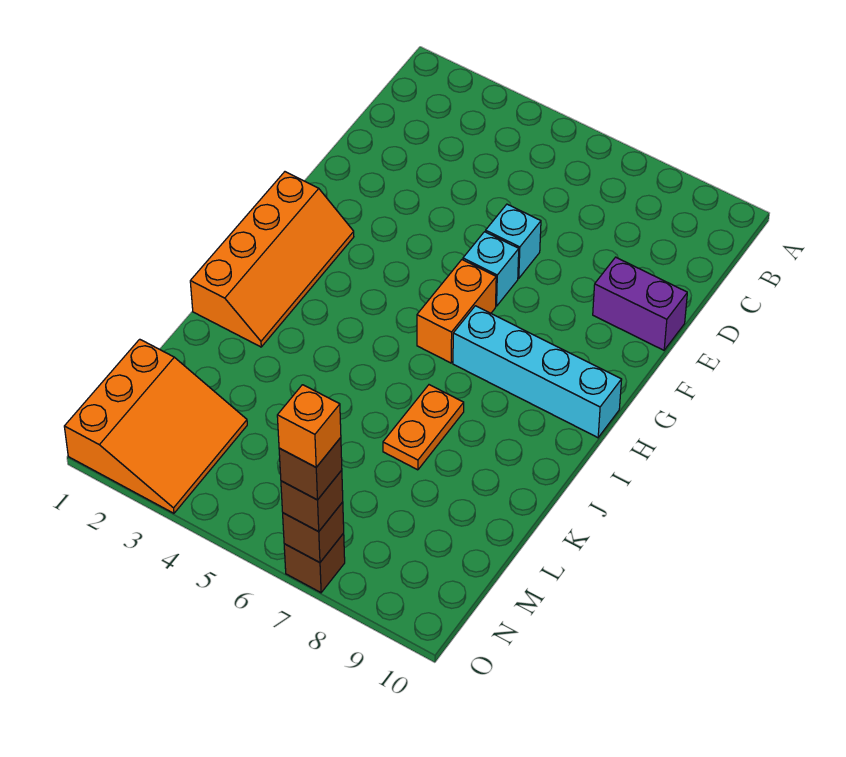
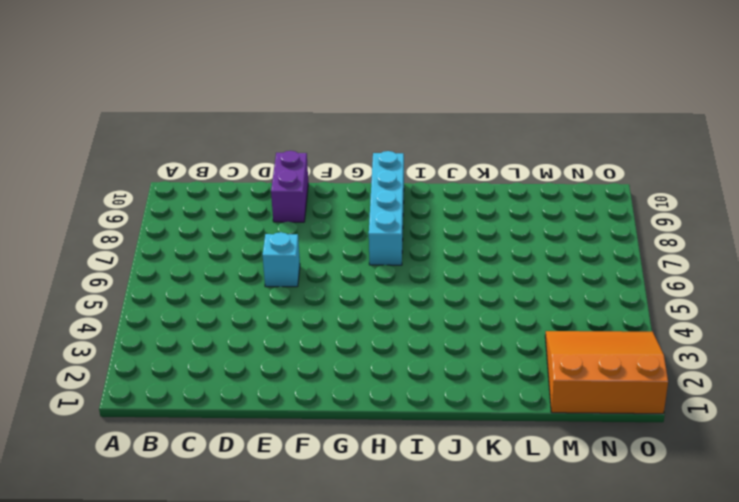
none -> cyan 1x1 brick [463,232,519,306]
none -> orange 2x4 slope [190,172,354,347]
none -> orange 1x2 brick [417,260,496,363]

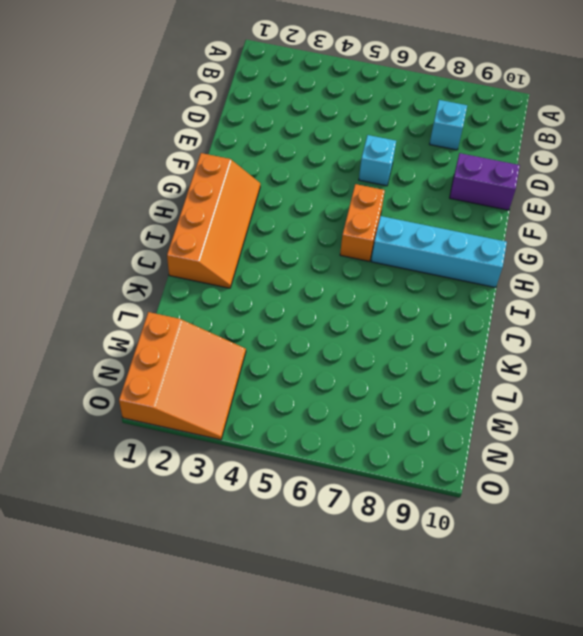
cyan 1x1 brick [430,100,467,150] -> cyan 1x1 brick moved to [463,232,519,306]
none -> orange 1x2 plate [383,385,464,470]
none -> brown 1x1 brick [284,533,345,593]
none -> brown 1x1 brick [283,502,344,563]

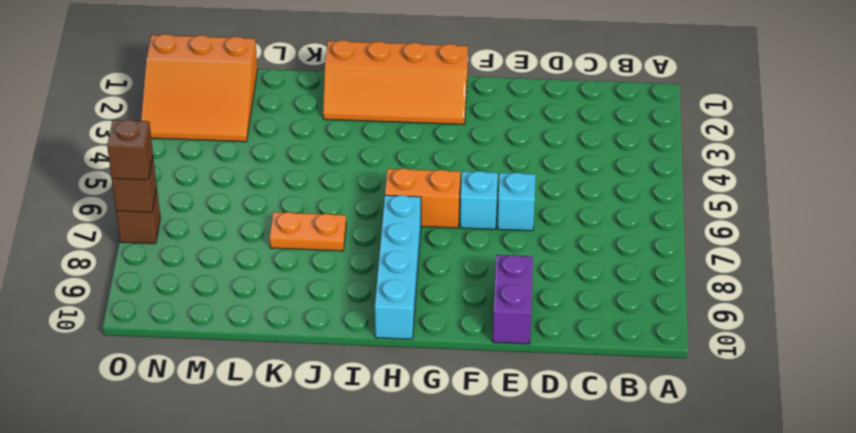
none -> brown 1x1 brick [279,438,342,500]
none -> orange 1x1 brick [277,385,341,467]

